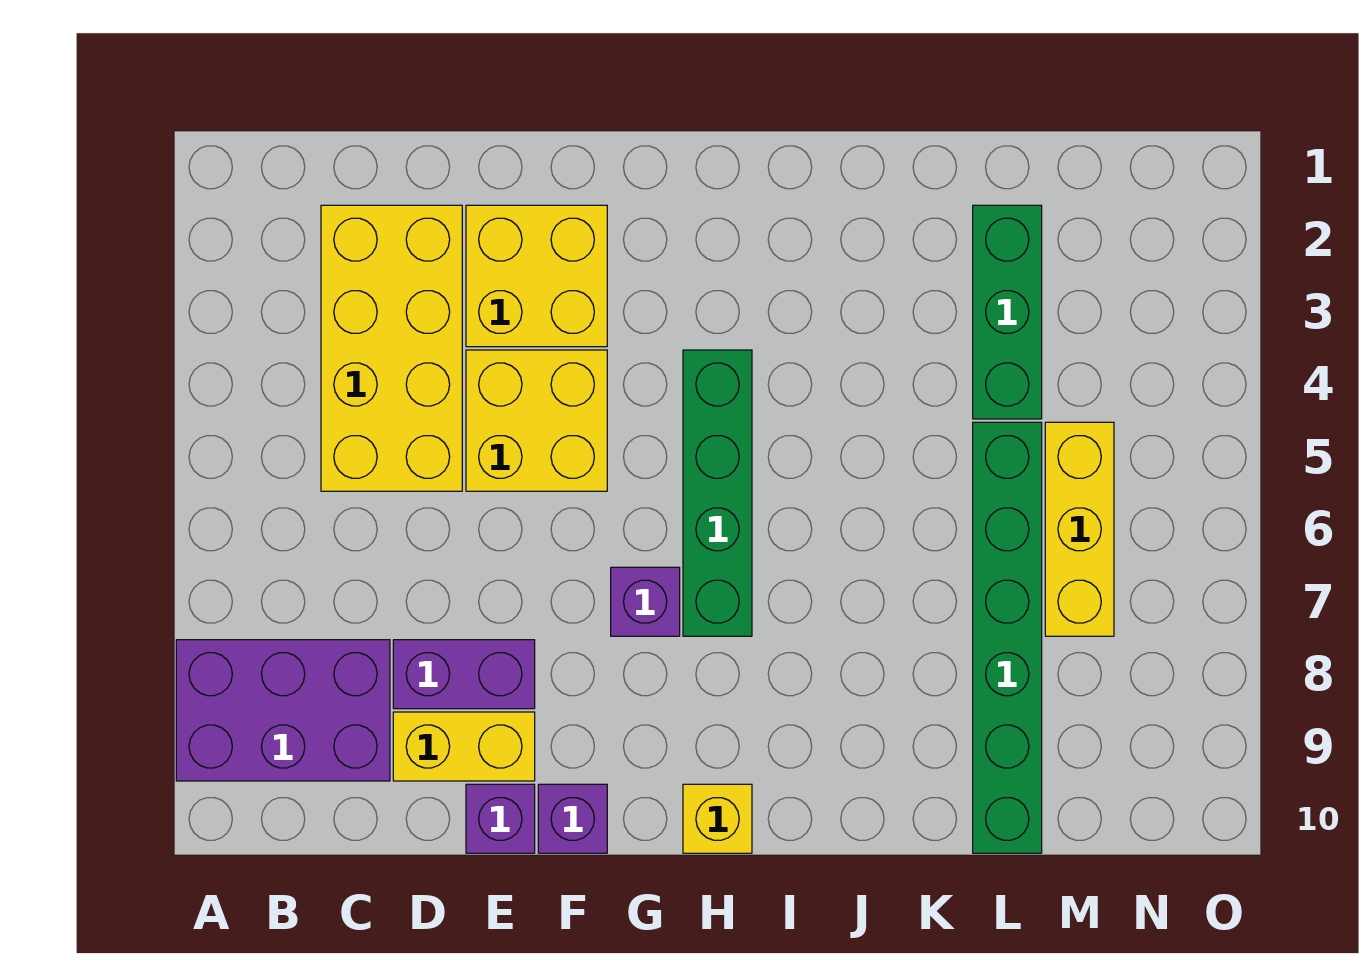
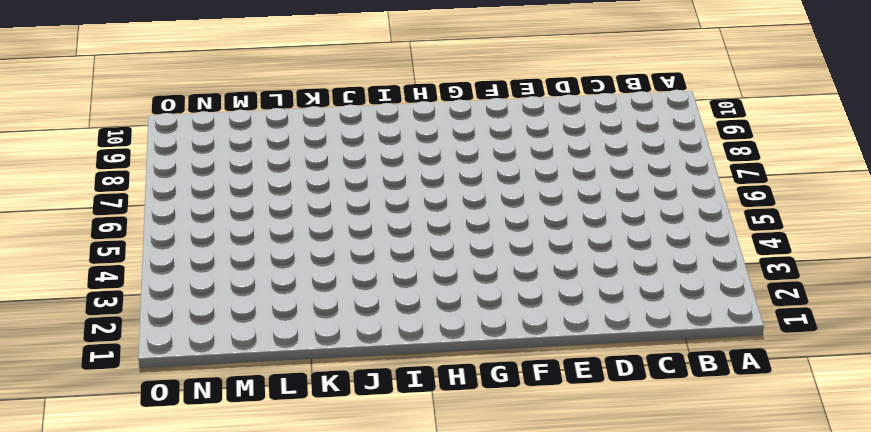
none -> purple 2x3 brick [176,640,390,781]
none -> yellow 2x4 brick [321,205,462,491]
none -> purple 1x2 brick [393,640,535,709]

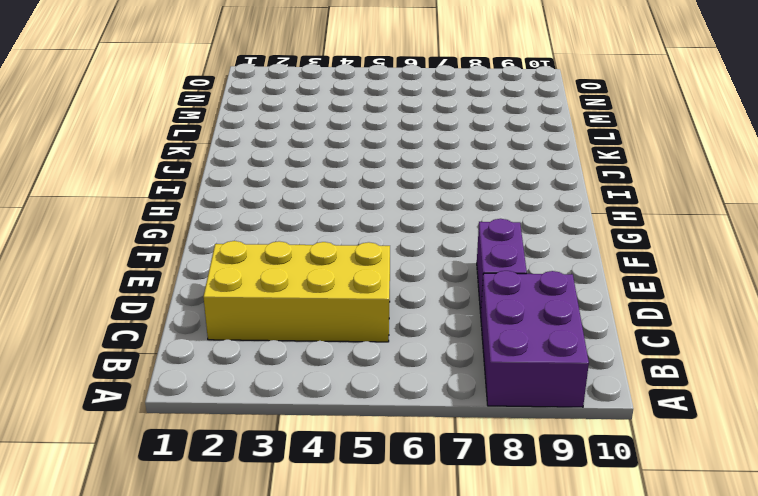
none -> yellow 1x2 brick [393,712,535,781]
none -> yellow 2x2 brick [466,205,607,347]
none -> yellow 2x2 brick [466,350,607,491]

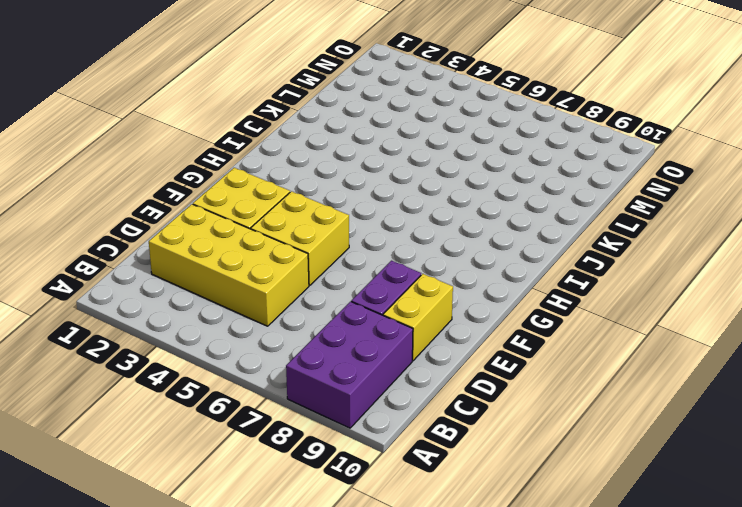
none -> purple 1x1 brick [466,784,535,853]
none -> purple 1x1 brick [538,784,607,853]
none -> purple 1x1 brick [611,567,680,636]

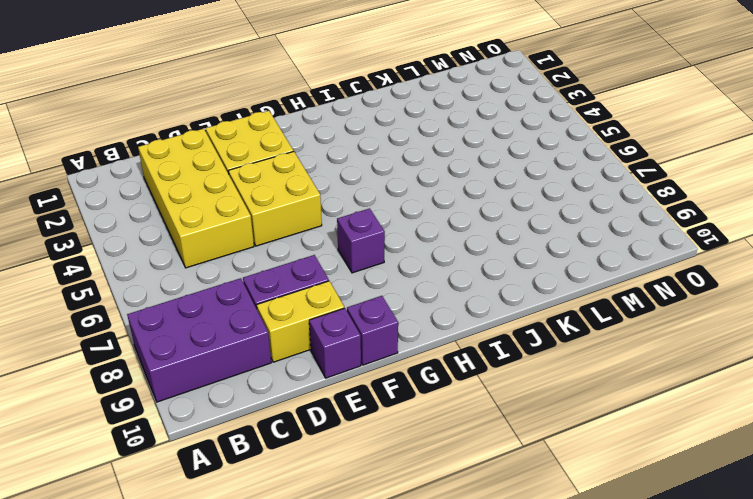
none -> green 1x4 brick [683,350,752,636]
none -> yellow 1x1 brick [683,784,752,853]
none -> green 1x3 brick [973,205,1042,419]

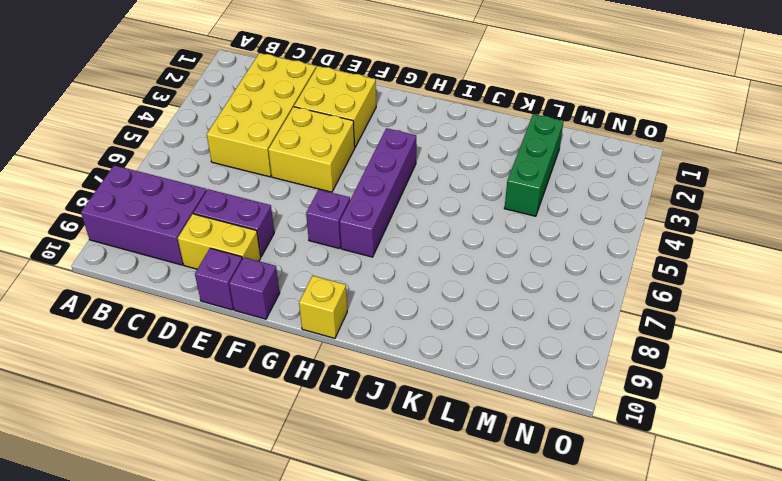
purple 1x4 brick [340,128,416,257] -> green 1x4 brick [683,350,752,636]
none -> green 1x6 brick [973,422,1042,853]
none -> yellow 1x3 brick [1045,422,1114,636]

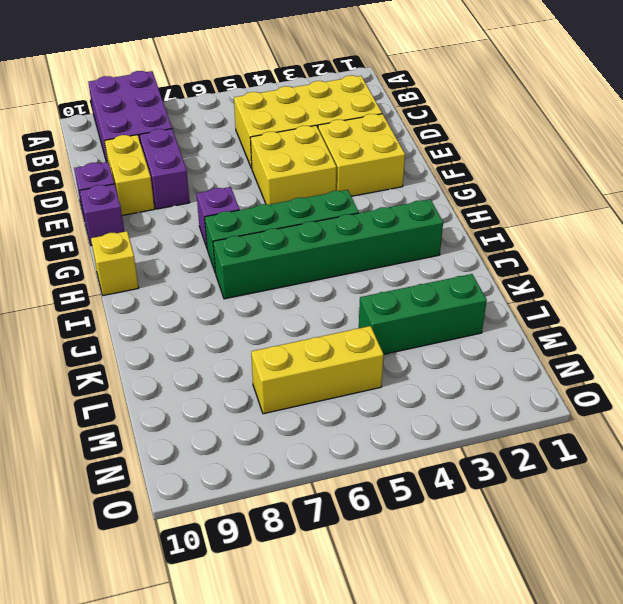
green 1x6 brick [213,199,443,299] -> green 1x6 brick moved to [973,422,1042,853]

